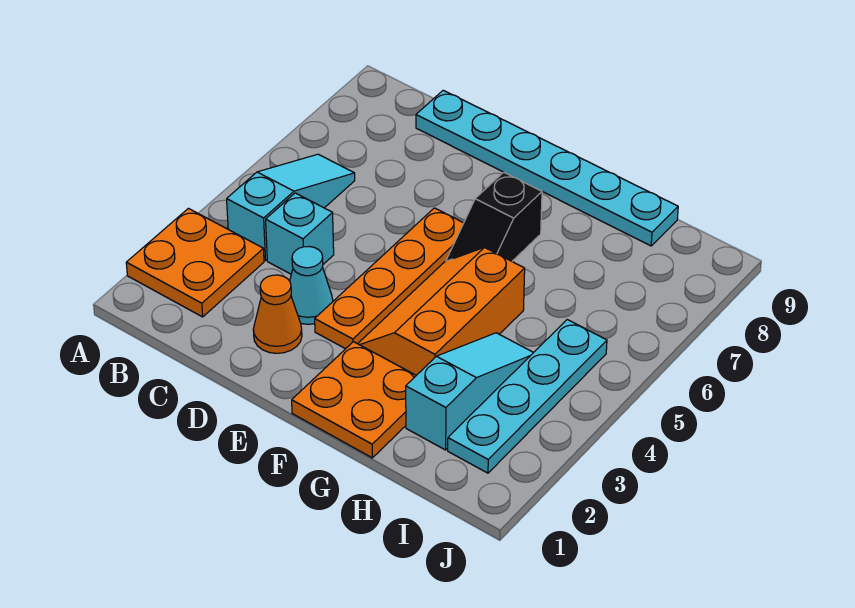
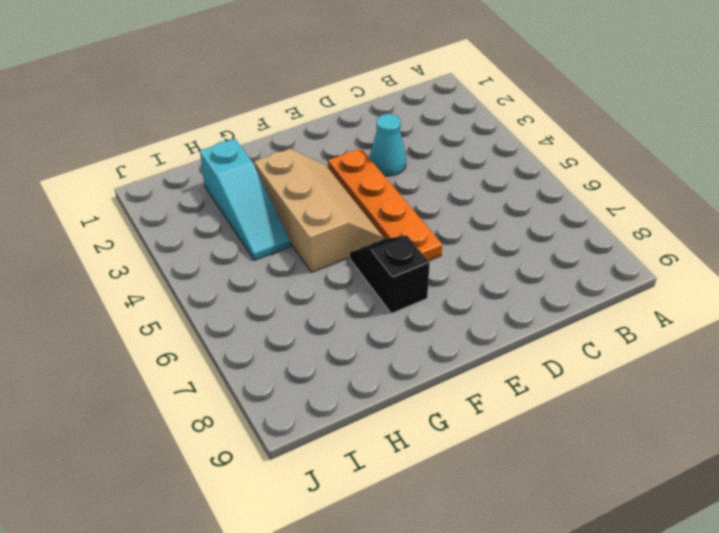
tan 2x3 slope [254,149,384,273] -> orange 2x3 slope [358,248,525,375]
none -> orange 2x2 plate [126,208,264,317]
none -> cyan 1x3 slope [227,154,355,261]
none -> cyan 1x1 brick [266,193,334,274]

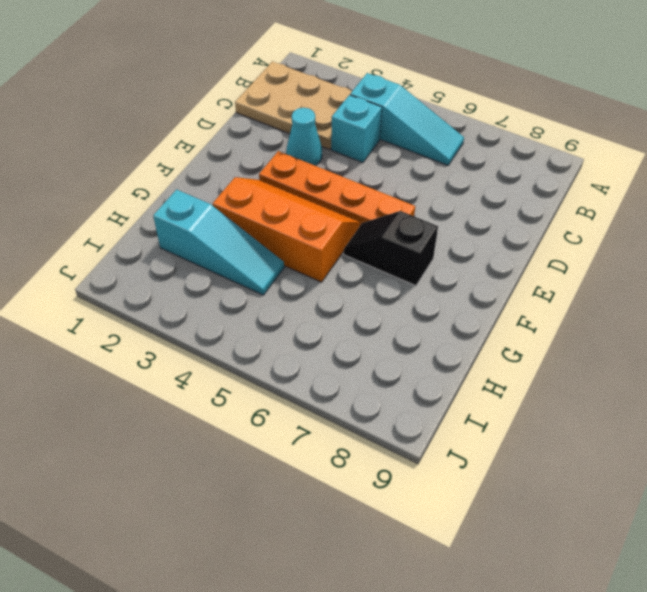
tan 2x3 plate [235,62,352,149] -> orange 2x2 plate [126,208,264,317]
none -> cyan 1x6 plate [416,90,678,246]
none -> orange 1x1 cone [253,275,302,353]
none -> orange 2x2 plate [292,342,416,458]

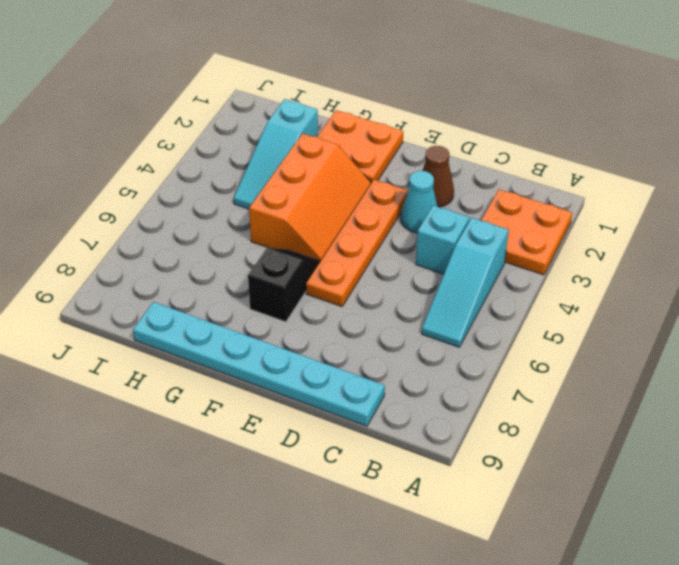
brown 1x1 cone [422,146,454,207] -> orange 1x1 cone [253,275,302,353]
none -> cyan 1x4 plate [448,320,607,473]

